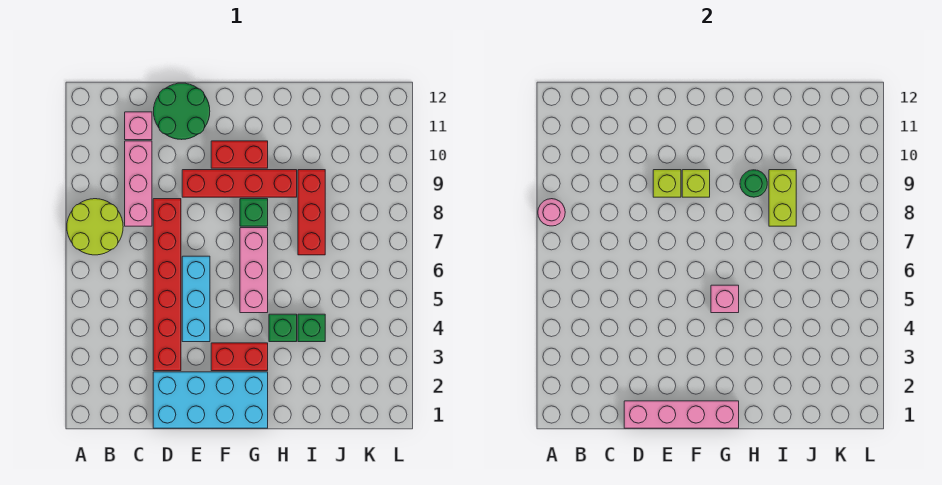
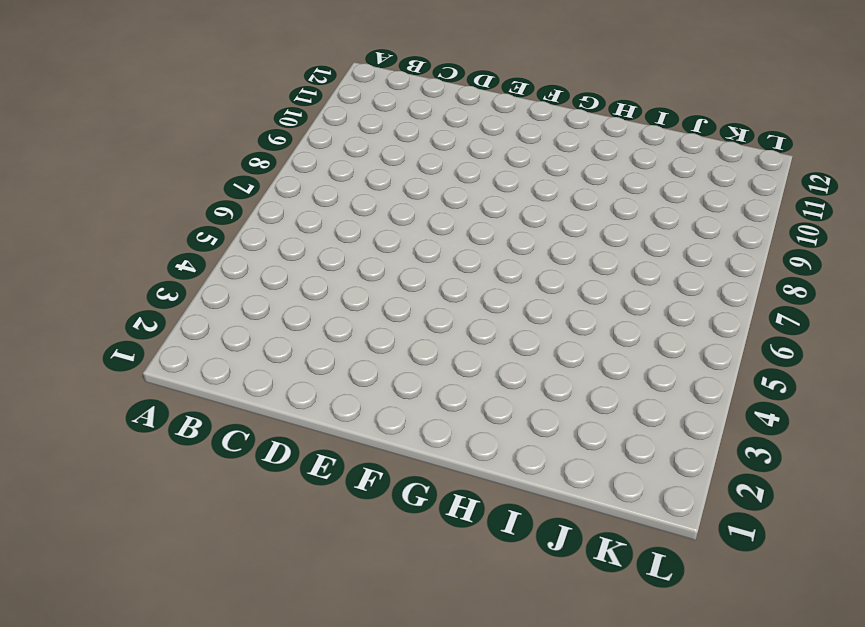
none -> lime 2x2 round brick [67,199,123,255]
none -> pink 1x3 brick [125,141,152,226]
none -> pink 1x1 brick [125,112,152,140]

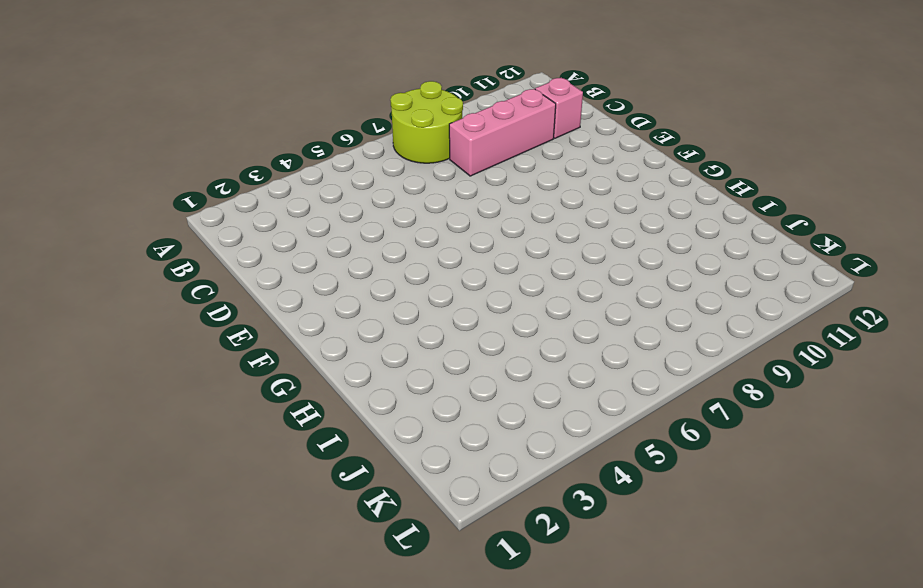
none -> cyan 2x4 brick [153,372,268,428]
none -> red 1x6 brick [153,199,181,371]
none -> green 2x2 round brick [153,83,210,140]

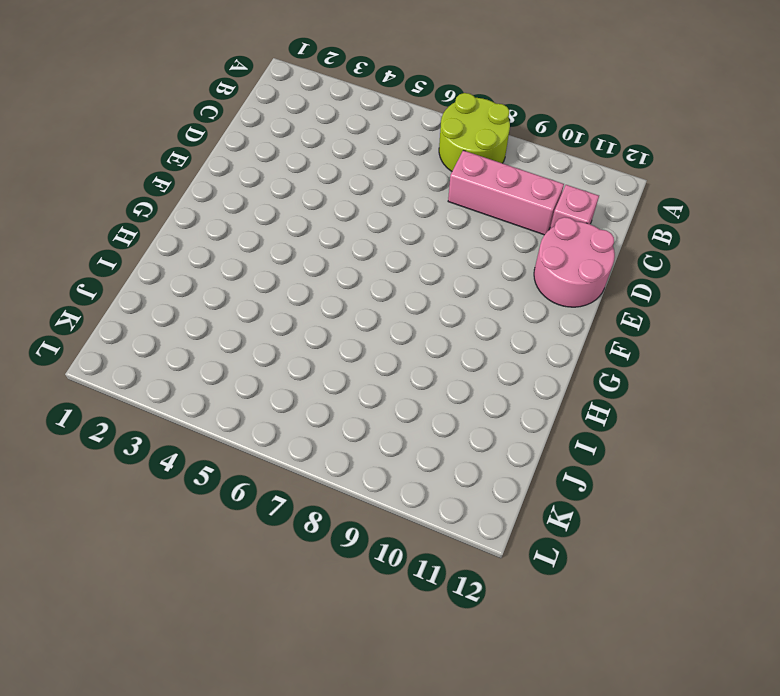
pink 2x2 round brick [534,217,615,307] -> green 2x2 round brick [153,83,210,140]
none -> cyan 2x4 brick [153,372,268,428]
none -> red 1x6 brick [153,199,181,371]
none -> cyan 1x3 brick [182,256,210,342]

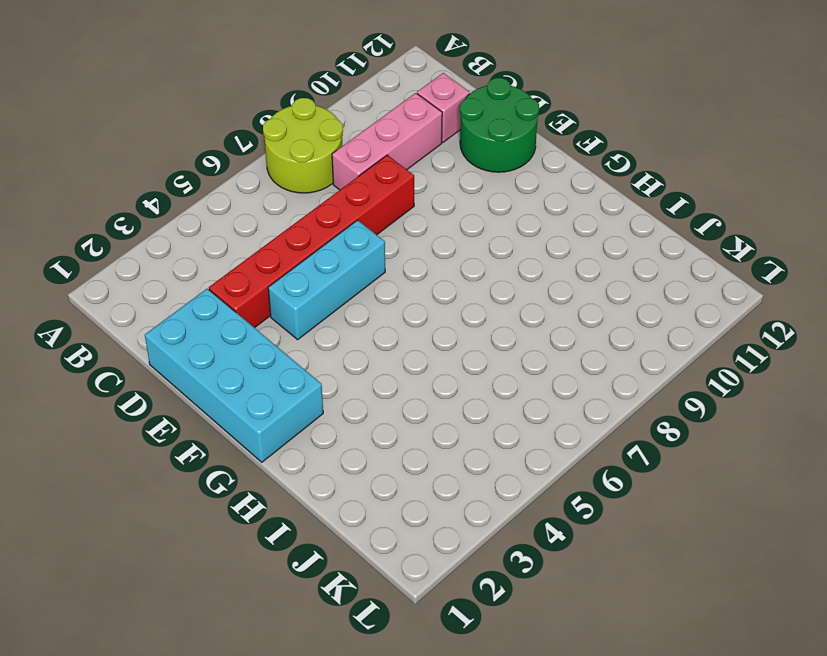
none -> red 1x4 brick [182,170,297,197]
none -> red 1x2 brick [211,343,268,371]
none -> red 1x2 brick [211,141,268,168]

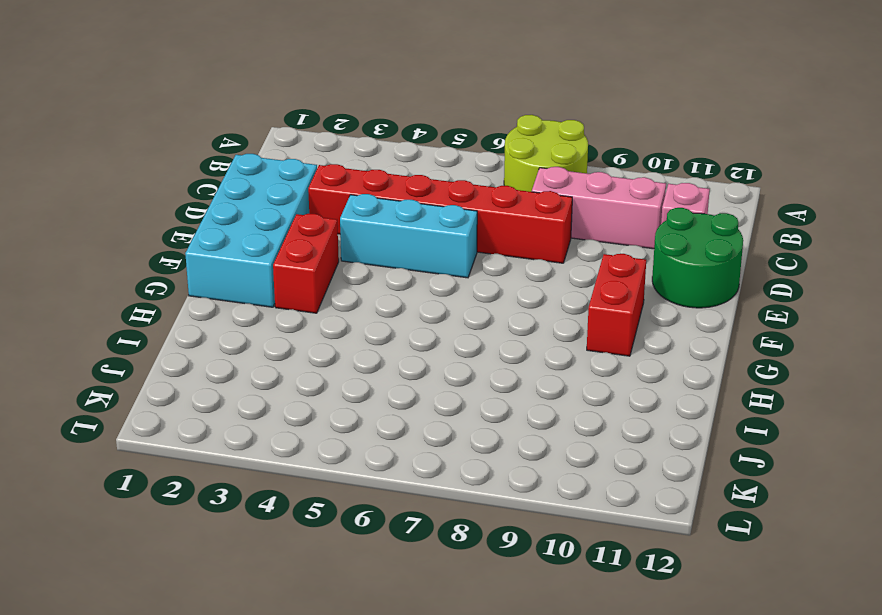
none -> red 1x4 brick [182,170,297,197]
none -> pink 1x3 brick [240,228,268,313]
none -> green 1x1 brick [240,199,268,226]

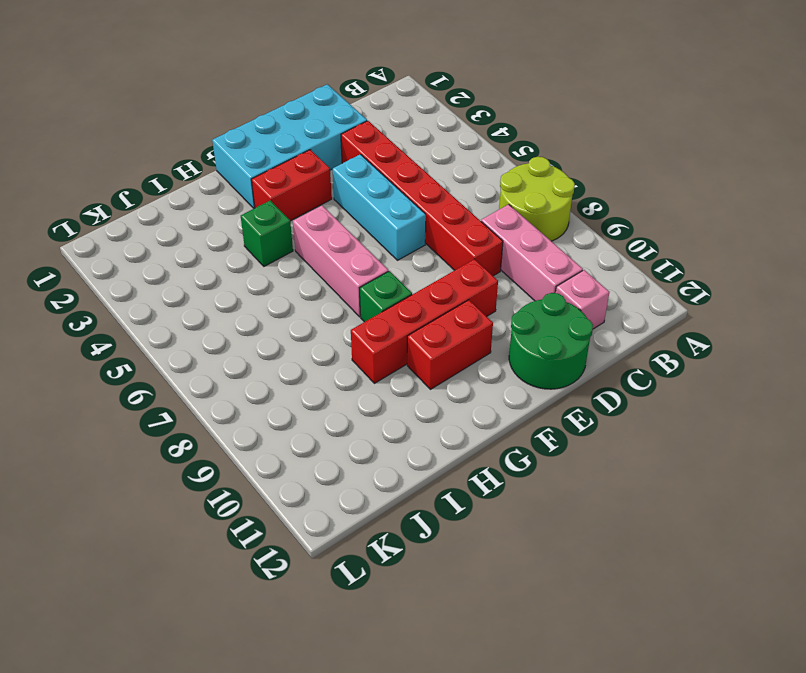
none -> green 1x1 brick [298,314,325,342]
none -> red 1x3 brick [298,170,325,255]
none -> pink 1x1 round brick [538,199,565,226]

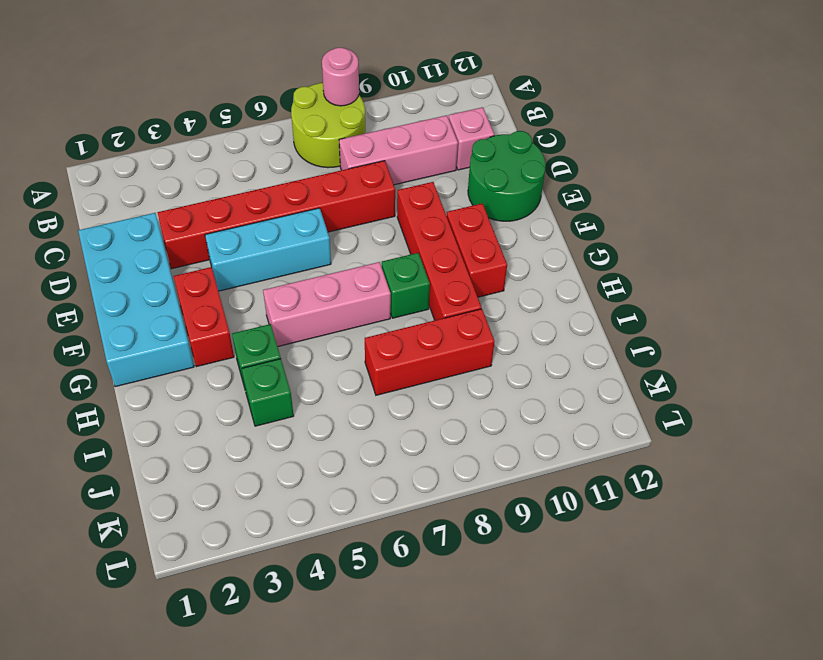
none -> pink 1x4 brick [624,401,739,428]
none -> lime 1x1 brick [653,170,681,197]
none -> lime 1x1 brick [682,170,710,197]

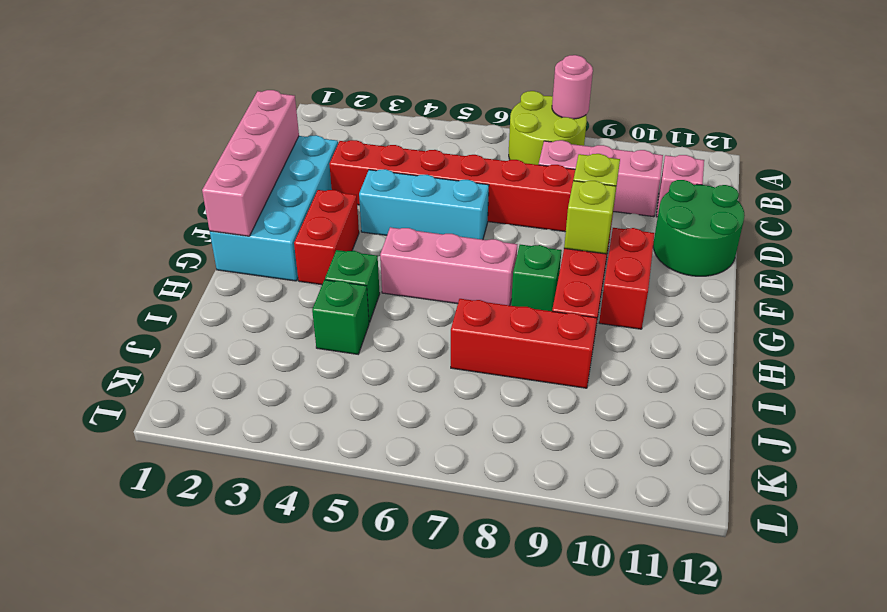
none -> pink 1x1 brick [711,285,739,313]
none -> green 1x1 round brick [740,170,767,197]
none -> lime 1x2 brick [769,170,796,226]

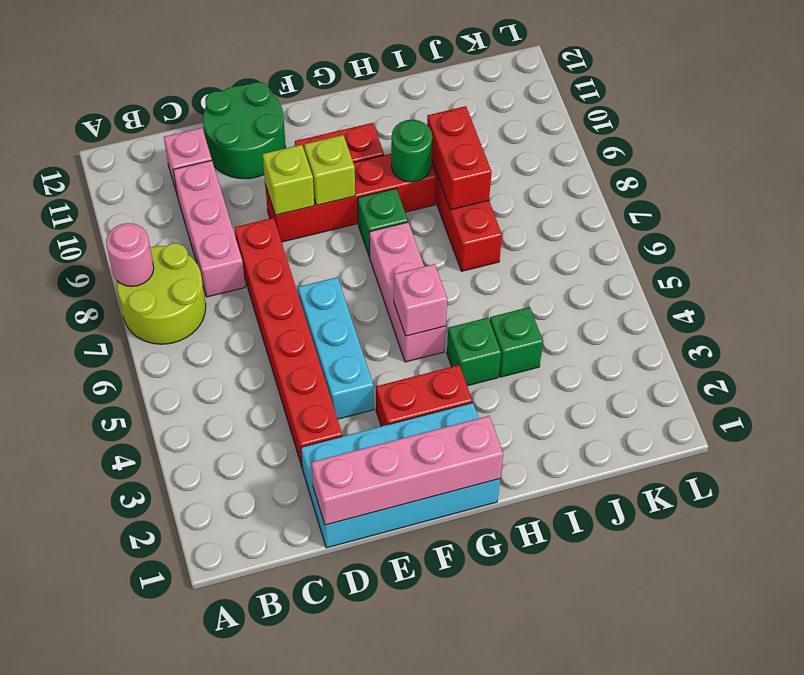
red 1x2 brick [427,106,491,210] -> lime 1x2 brick [769,170,796,226]

